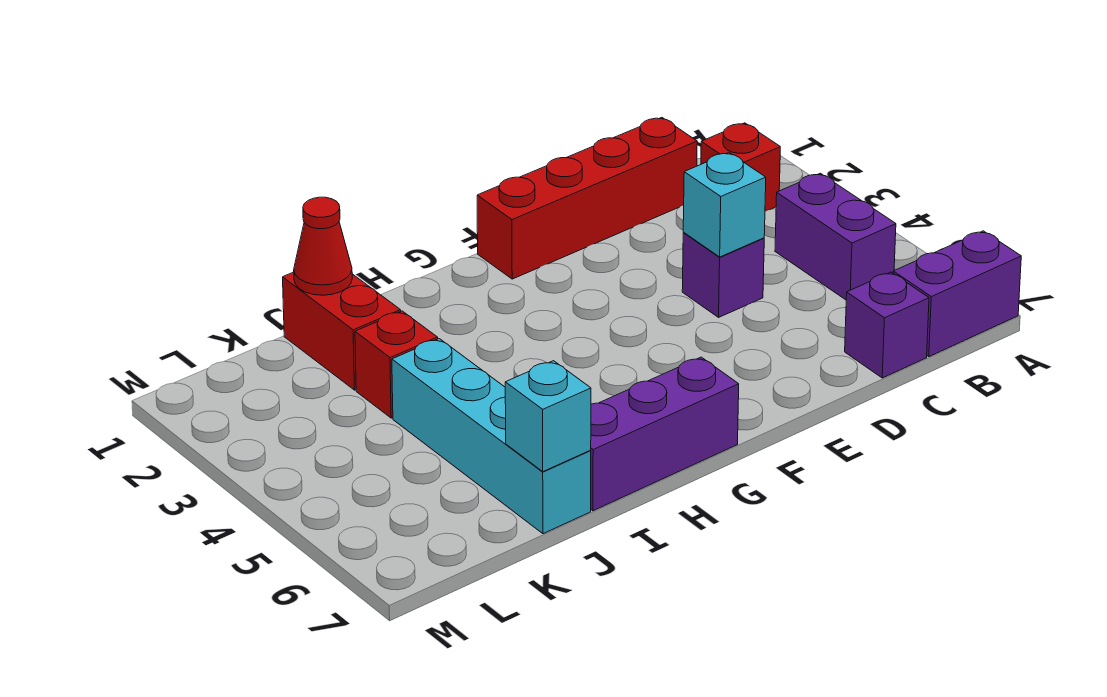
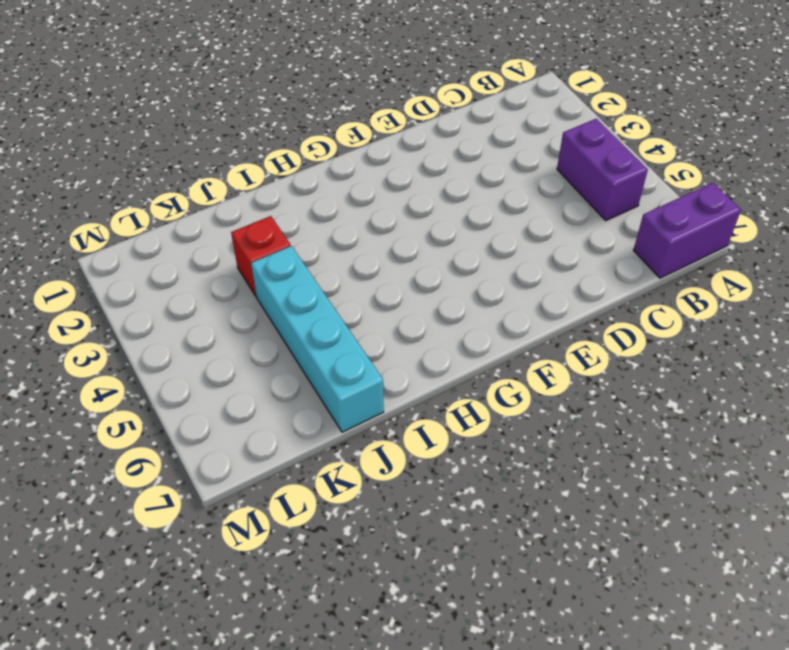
none -> red 1x1 brick [701,123,780,211]
none -> red 1x4 brick [477,118,697,279]
none -> purple 1x1 brick [845,272,929,378]

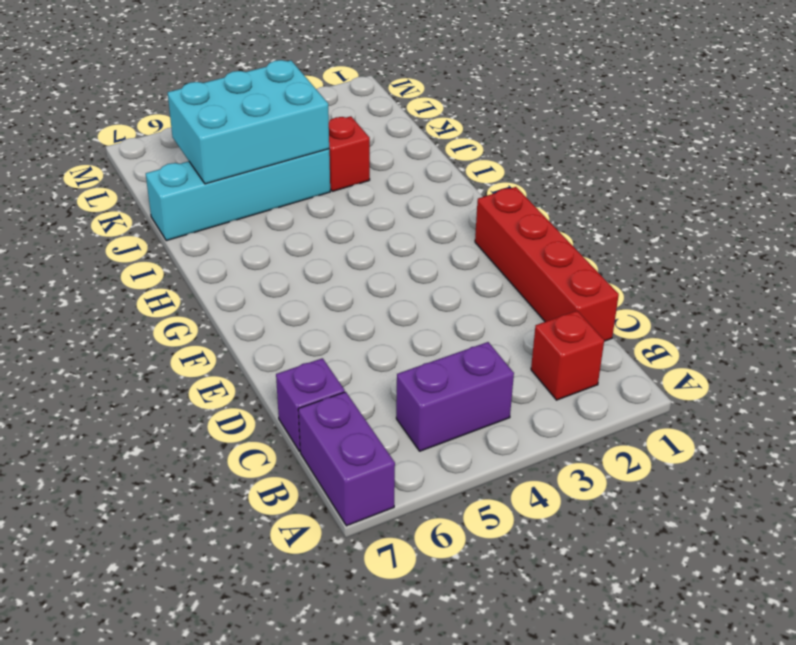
cyan 2x3 brick [168,60,329,184] -> none
none -> purple 1x1 brick [682,233,764,317]
none -> purple 1x3 brick [590,357,739,511]
none -> red 1x2 brick [283,272,401,390]

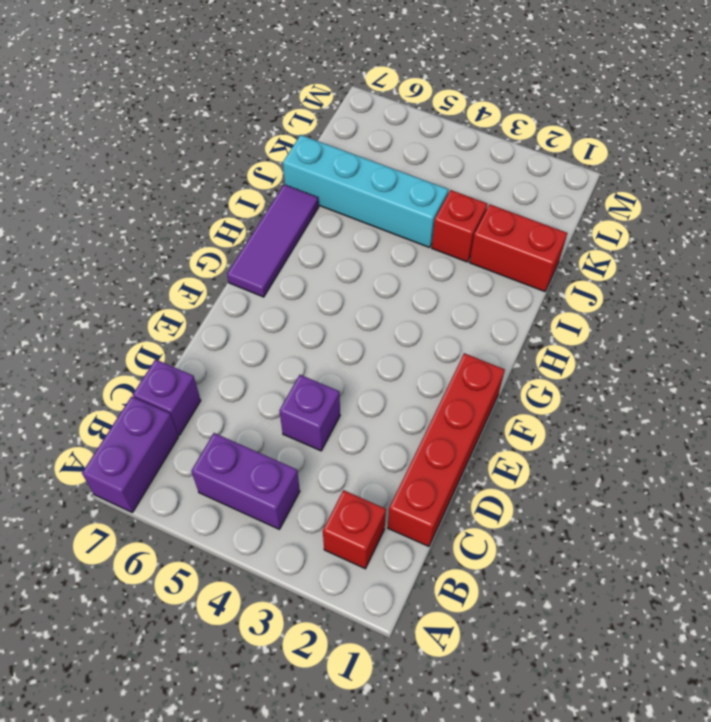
purple 1x3 tile [227,185,319,297] -> purple 1x3 brick [590,357,739,511]
none -> cyan 1x1 brick [683,153,766,257]
none -> red 1x1 cone [294,197,352,295]
none -> cyan 1x1 brick [505,361,591,472]

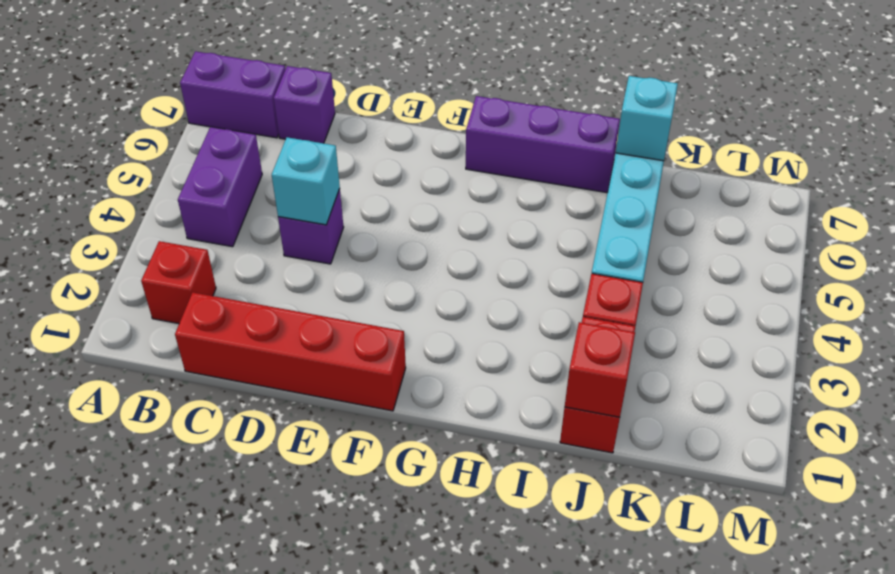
red 1x1 brick [565,322,635,417] -> red 1x1 cone [294,197,352,295]

